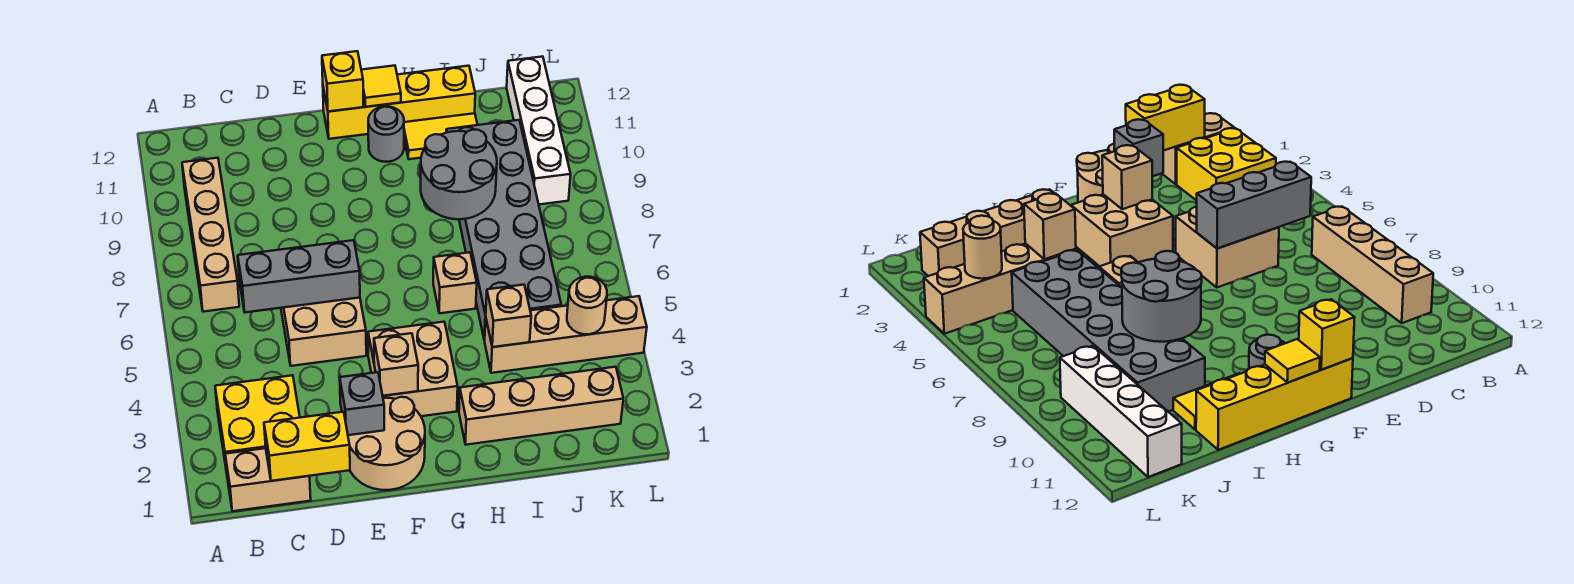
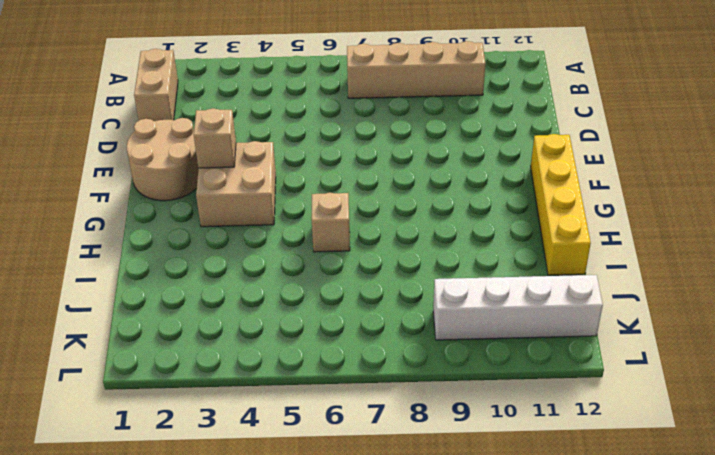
none -> yellow 2x2 brick [215,375,300,472]
none -> tan 2x2 brick [281,298,366,366]
none -> grey 1x1 round brick [368,106,404,162]

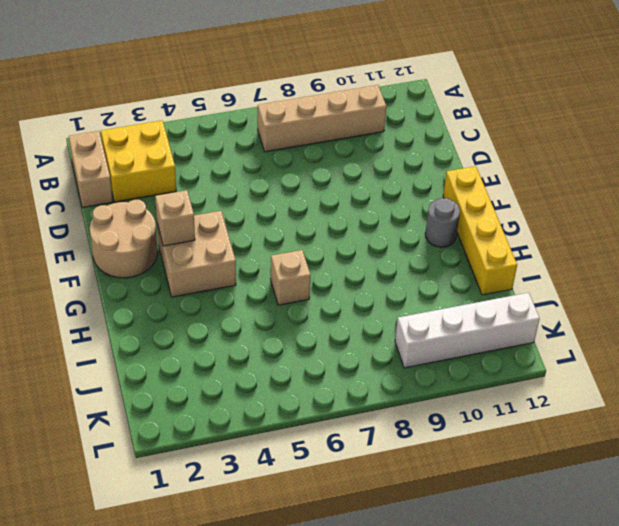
none -> tan 2x2 brick [281,298,366,366]
none -> tan 1x4 brick [459,367,623,445]
none -> yellow 1x2 tile [404,113,477,159]

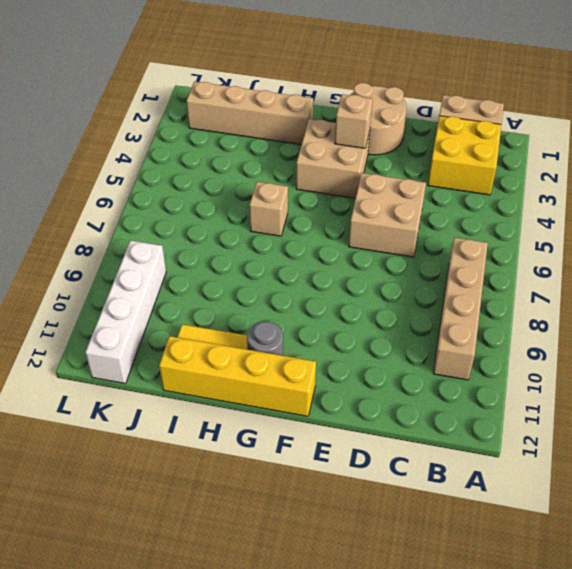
none -> tan 1x4 brick [484,296,647,373]
none -> grey 2x6 brick [446,120,561,340]
none -> yellow 1x2 brick [264,412,350,481]

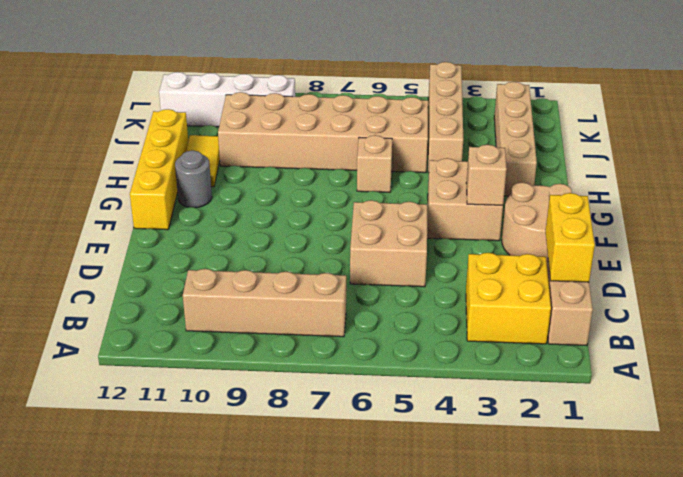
tan 2x6 brick [218,92,428,173] -> grey 2x6 brick [446,120,561,340]
none -> grey 1x3 brick [238,240,360,312]
none -> grey 1x1 brick [340,372,384,435]
none -> yellow 1x1 brick [322,51,364,112]

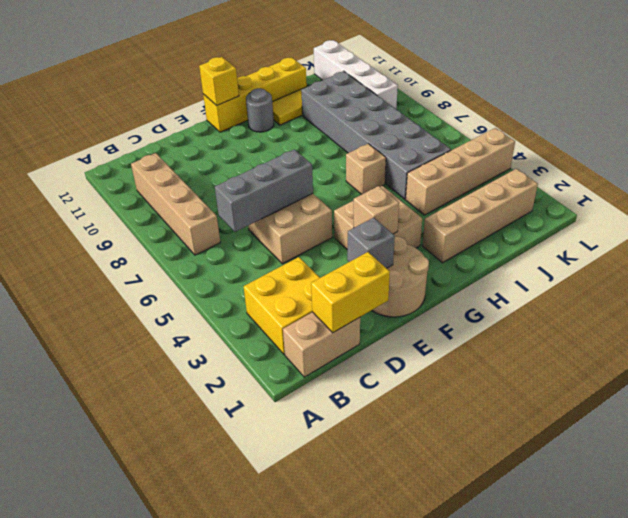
none -> yellow 1x1 tile [361,66,401,107]
none -> grey 2x2 round brick [421,129,497,219]
none -> tan 1x1 brick [485,285,531,347]

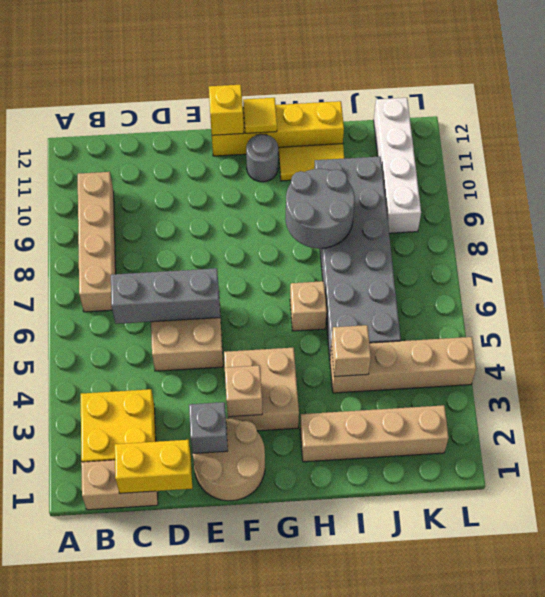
none -> tan 1x1 round brick [567,277,607,334]

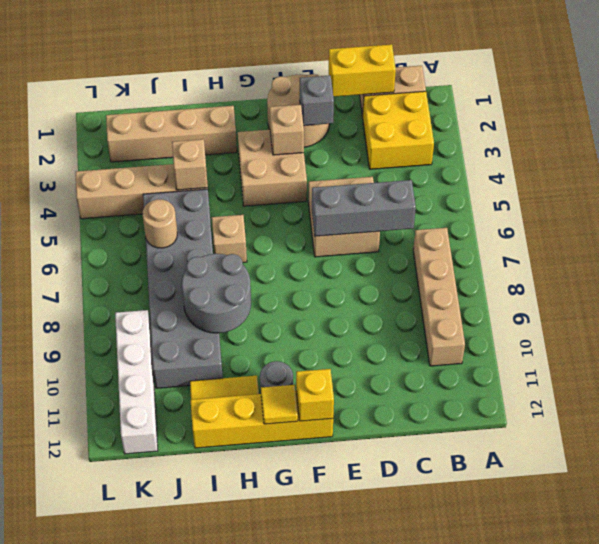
tan 1x1 round brick [143,199,177,248] -> tan 1x1 round brick moved to [567,277,607,334]

